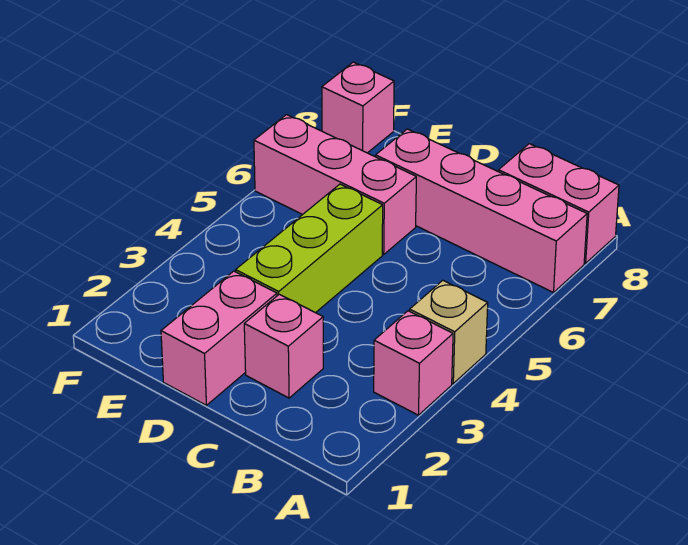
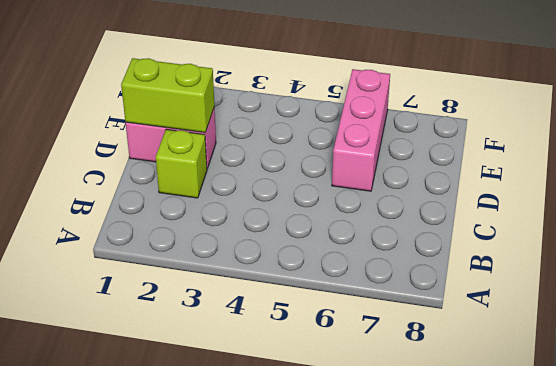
lime 1x1 brick [156,129,207,198] -> pink 1x1 brick [244,294,323,398]
lime 1x2 brick [121,58,214,133] -> none
none -> pink 1x1 brick [374,311,453,415]
none -> tan 1x1 brick [410,280,488,383]

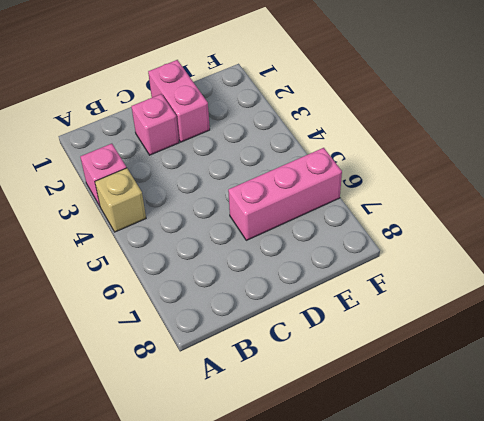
none -> pink 1x4 brick [376,129,587,292]
none -> pink 1x2 brick [498,144,619,263]

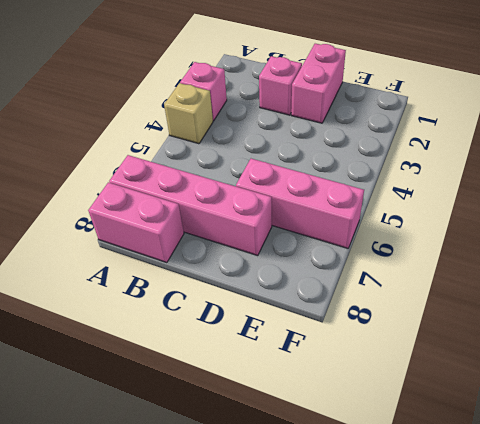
none -> lime 1x3 brick [236,184,383,313]
none -> pink 1x1 brick [322,62,394,153]

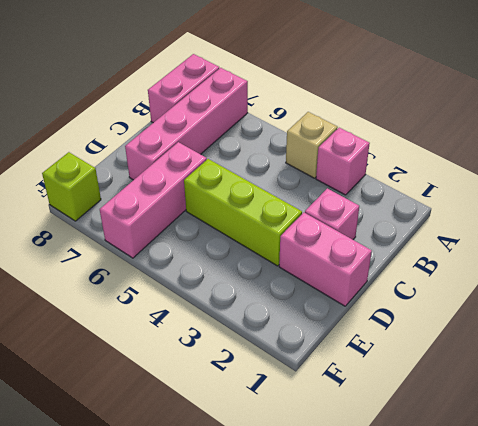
lime 1x1 brick [42,152,101,221] -> pink 1x1 brick [322,62,394,153]

